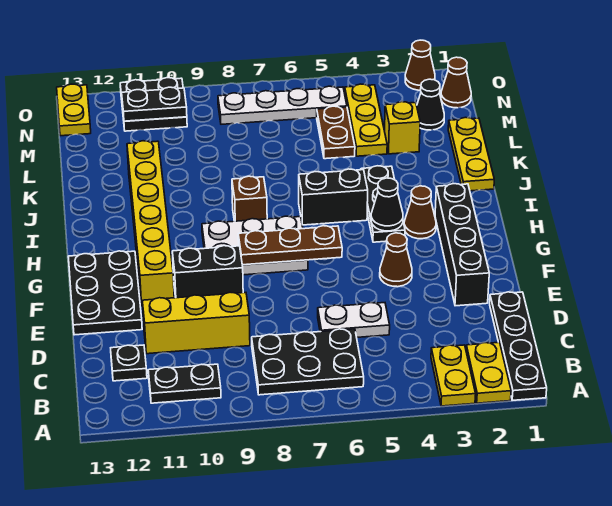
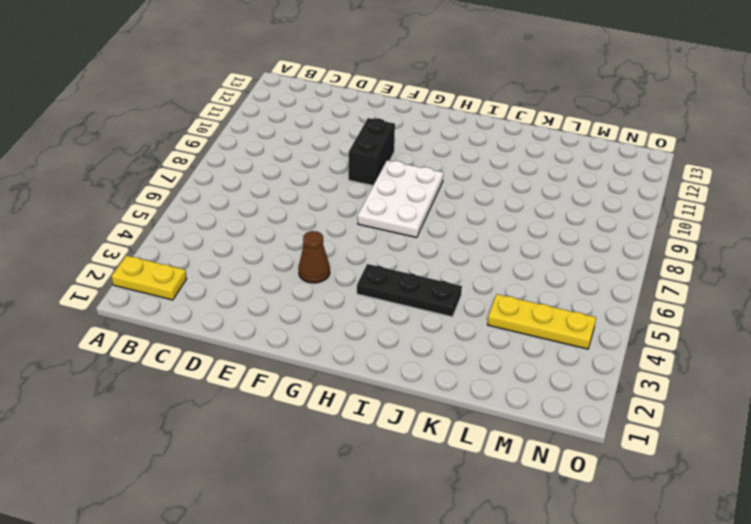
none -> black 1x4 plate [490,292,547,400]
none -> yellow 1x2 plate [431,345,476,406]
none -> black 2x3 plate [252,329,364,395]
none -> black 1x2 plate [148,364,221,403]

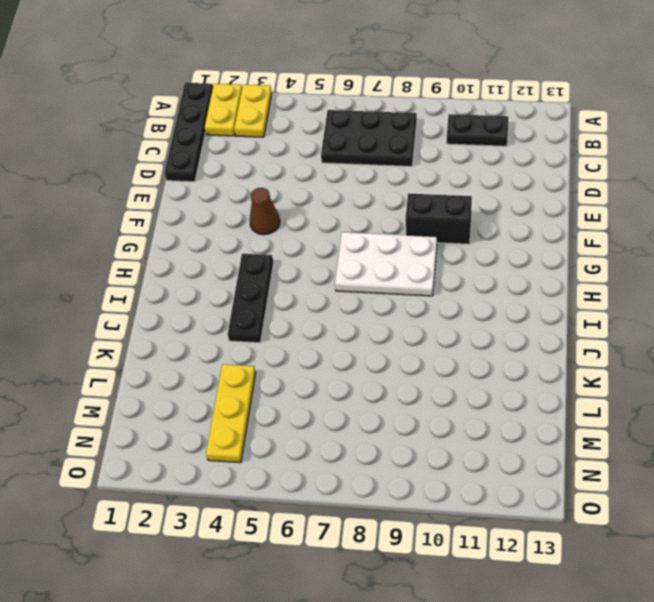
none -> black 1x1 plate [111,345,147,381]
none -> white 1x2 plate [318,303,390,337]
none -> yellow 1x3 brick [142,292,250,354]
none -> black 1x4 brick [435,184,489,306]

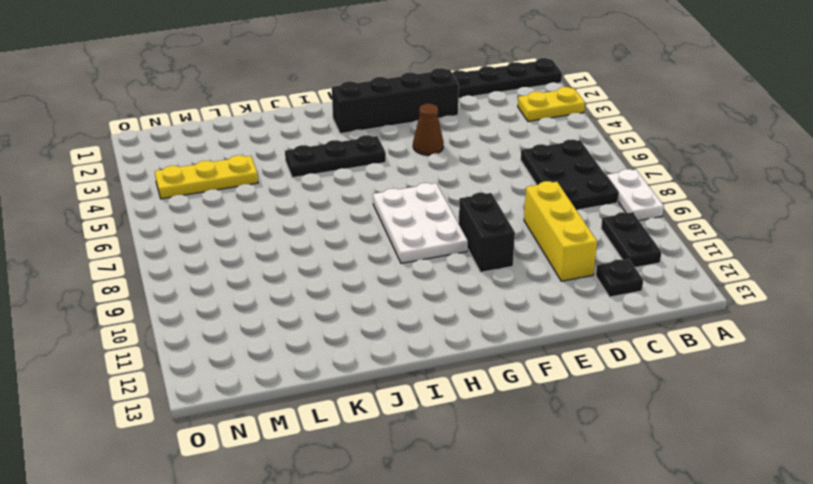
white 1x2 plate [607,169,664,221] -> white 1x2 plate moved to [318,303,390,337]
none -> yellow 1x2 plate [466,342,511,403]
none -> black 2x3 plate [68,251,142,335]
none -> yellow 1x6 brick [127,141,174,306]
none -> brown 1x1 cone [404,186,436,239]

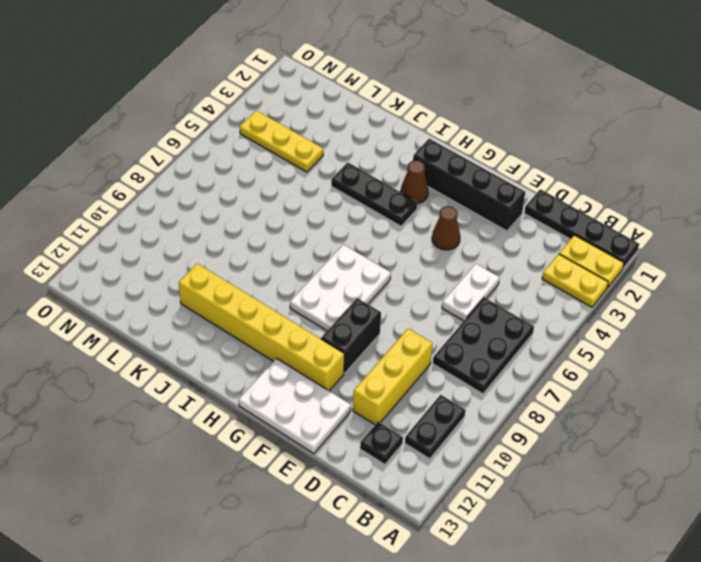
white 2x3 plate [239,358,351,454] -> black 2x3 plate [68,251,142,335]
none -> black 1x2 brick [299,169,368,225]
none -> brown 1x1 brick [232,176,267,221]
none -> yellow 1x3 plate [448,117,494,191]
none -> yellow 1x1 brick [385,102,420,154]

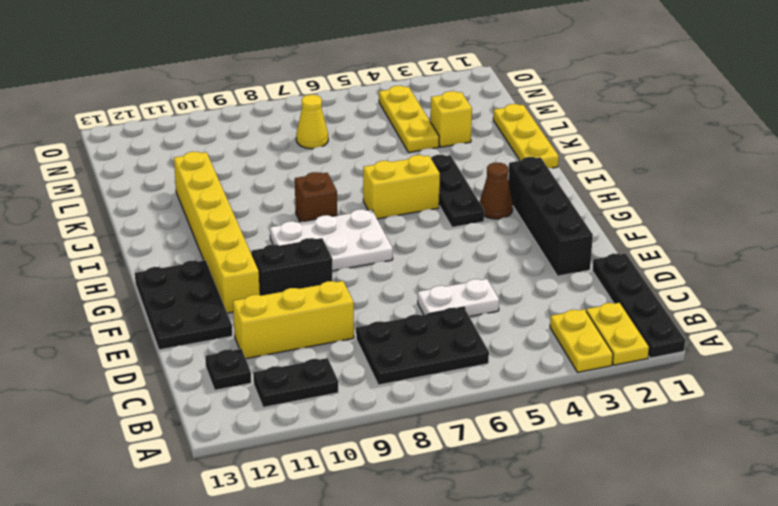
yellow 1x2 brick [363,155,440,219] -> black 1x2 brick [299,169,368,225]
yellow 1x1 cone [296,95,328,149] -> none
none -> brown 1x1 cone [380,233,412,287]
none -> brown 1x2 plate [317,106,355,159]
none -> black 1x1 cone [417,79,444,130]
none -> brown 1x1 cone [441,57,471,108]

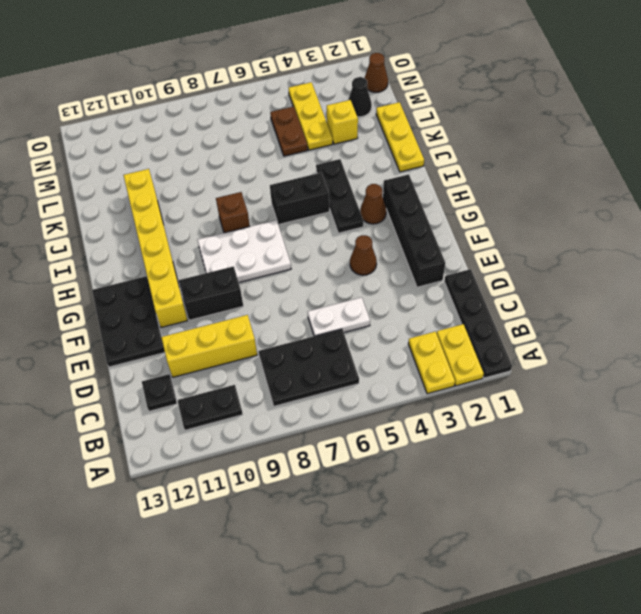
none -> white 1x4 plate [218,86,347,124]
none -> black 2x2 plate [120,78,187,131]
none -> yellow 1x2 plate [57,84,91,136]
none -> brown 1x1 cone [405,40,435,90]

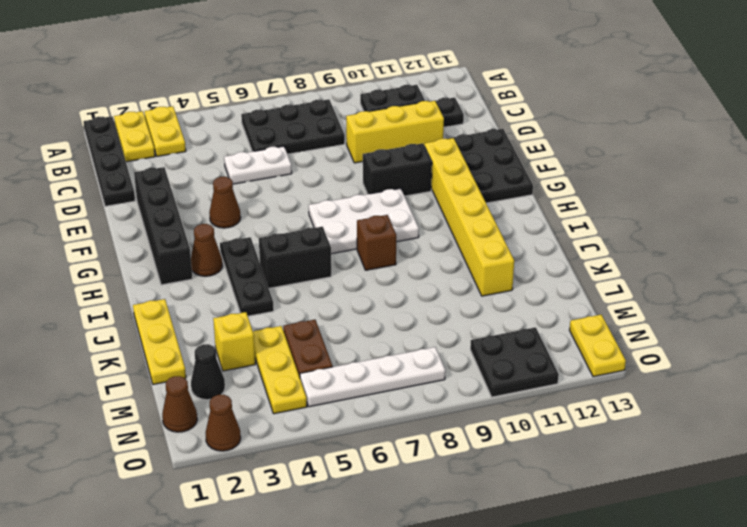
none -> brown 1x3 plate [238,226,342,265]
none -> black 1x1 cone [371,178,403,231]
none -> black 1x2 plate [122,87,187,121]

